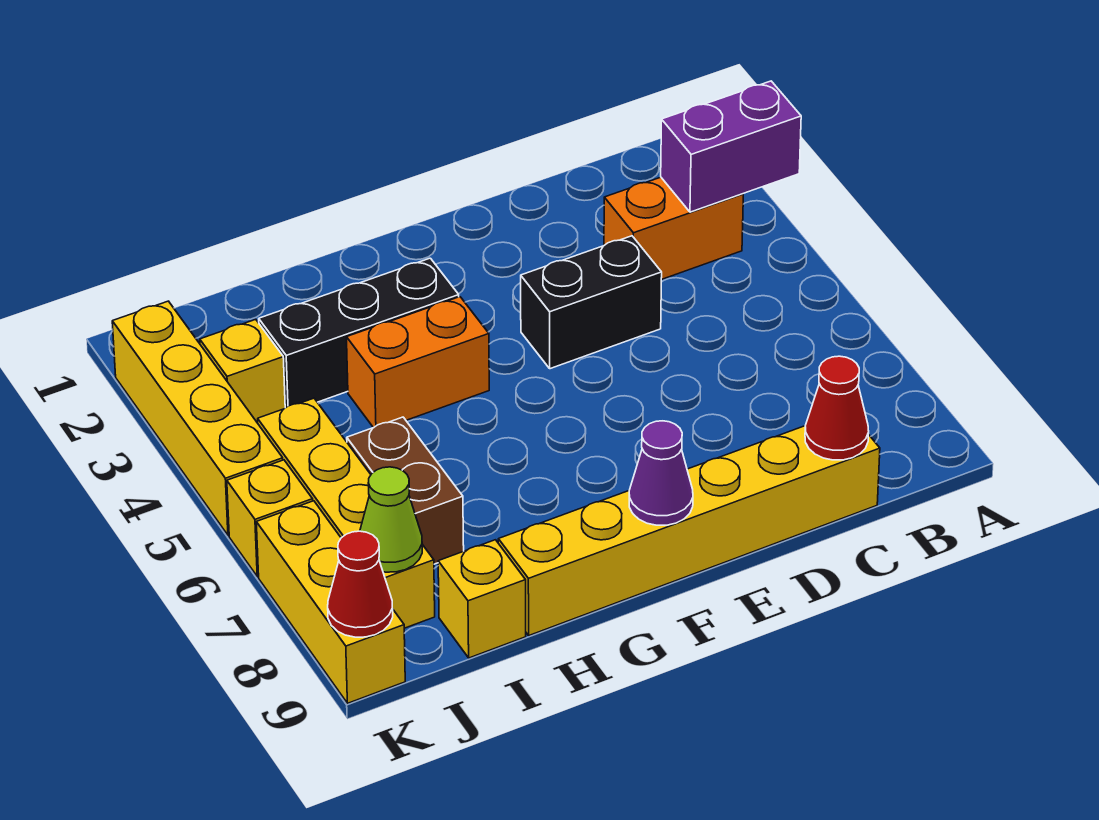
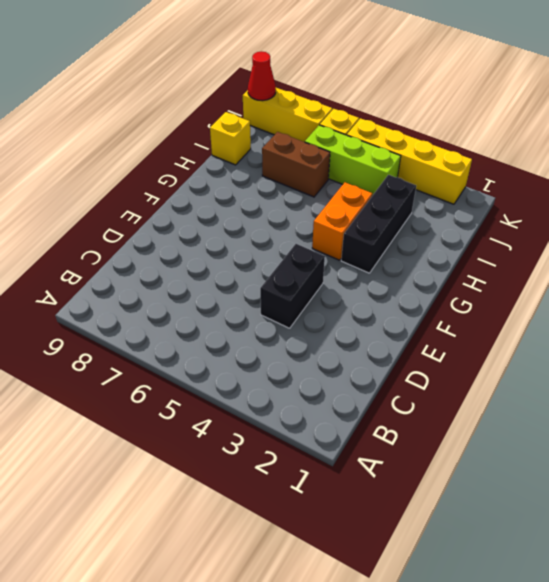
lime 1x3 brick [305,125,401,195] -> yellow 1x4 brick [258,398,435,628]
none -> orange 1x2 brick [604,177,743,280]
none -> yellow 1x6 brick [498,426,880,635]
none -> yellow 1x1 brick [200,319,285,423]

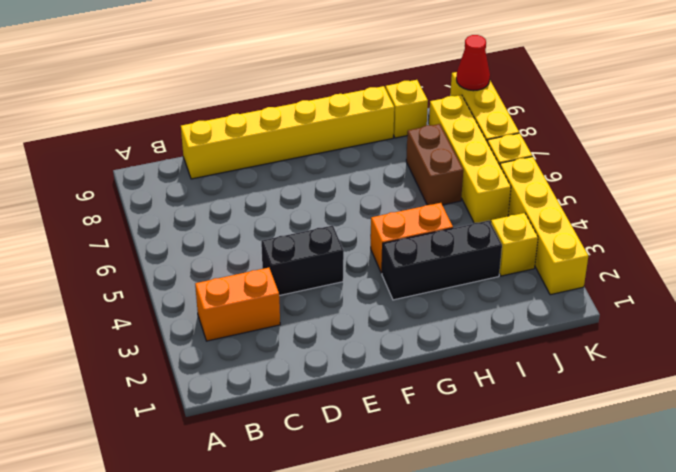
none -> purple 1x2 brick [661,81,801,212]
none -> red 1x1 cone [805,356,869,460]
none -> purple 1x1 cone [629,421,693,525]

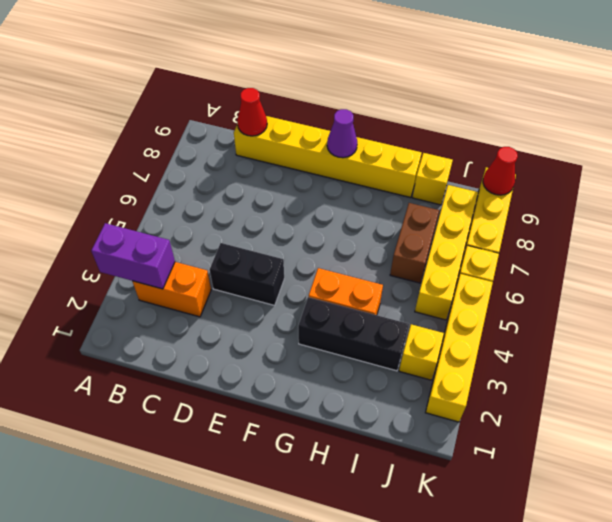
none -> lime 1x1 cone [360,467,422,572]

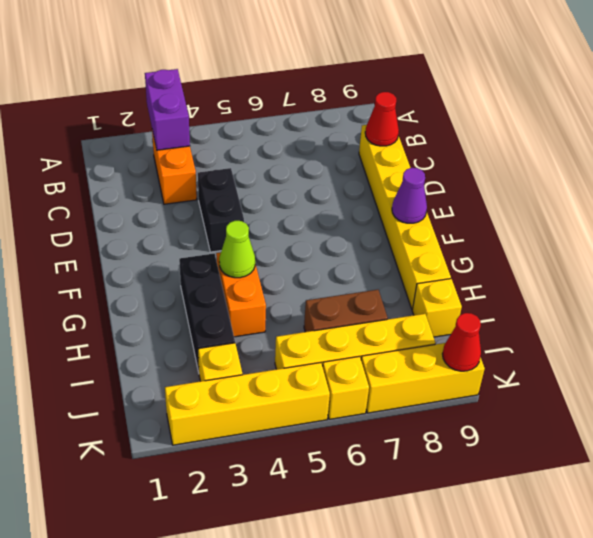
lime 1x1 cone [219,221,255,278] -> lime 1x1 cone moved to [360,467,422,572]

